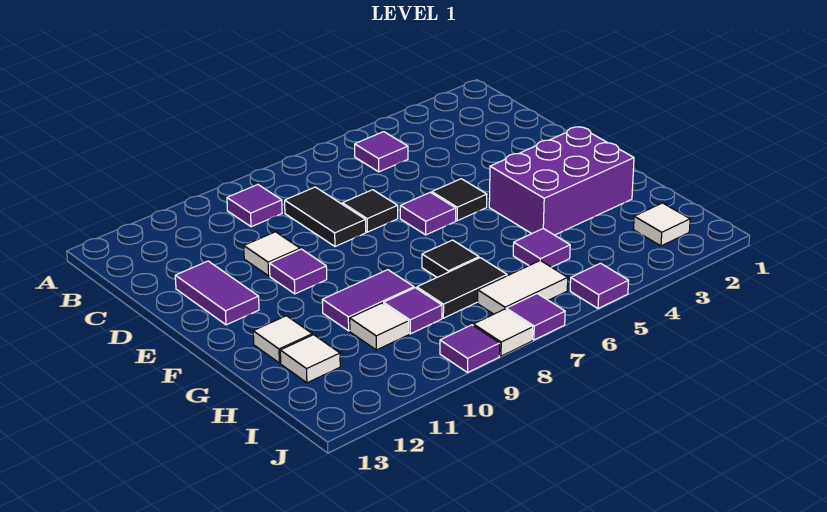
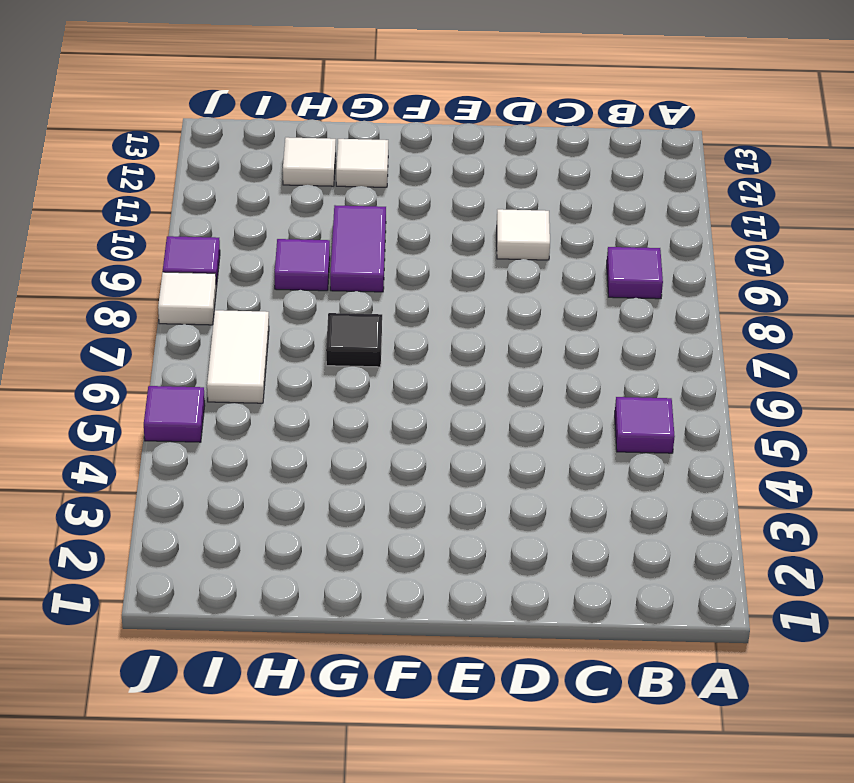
none -> black 1x2 tile [285,187,366,246]
none -> black 1x1 tile [342,190,398,232]
none -> purple 1x2 tile [175,261,259,325]

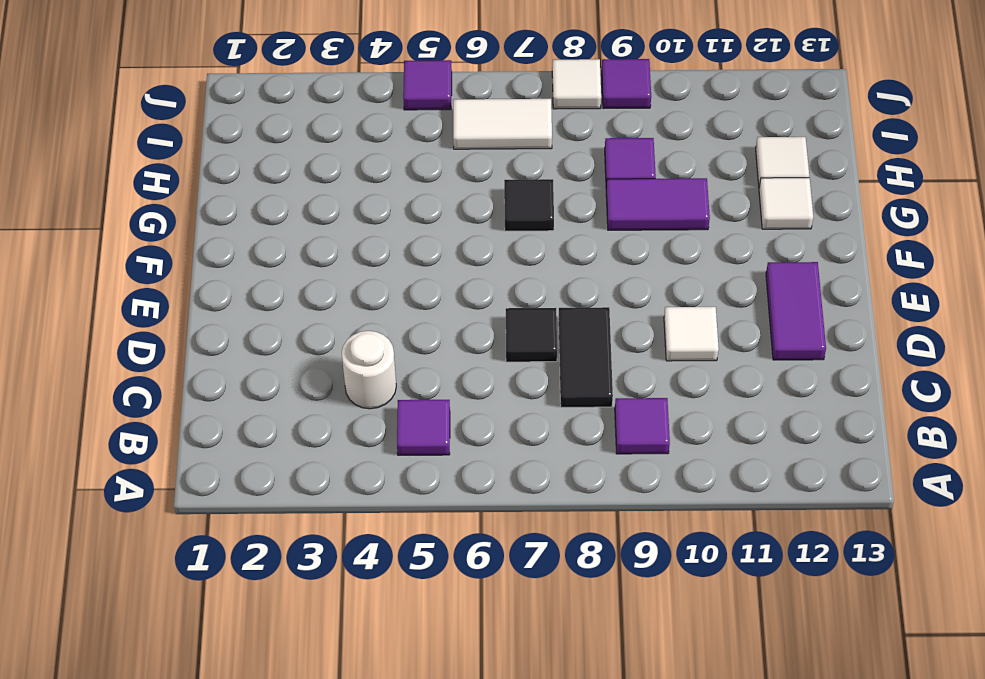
white 1x1 round brick [342,331,396,409] -> none
none -> black 1x1 tile [432,179,487,221]
none -> purple 1x1 tile [400,192,456,235]
none -> purple 1x1 tile [269,249,327,294]

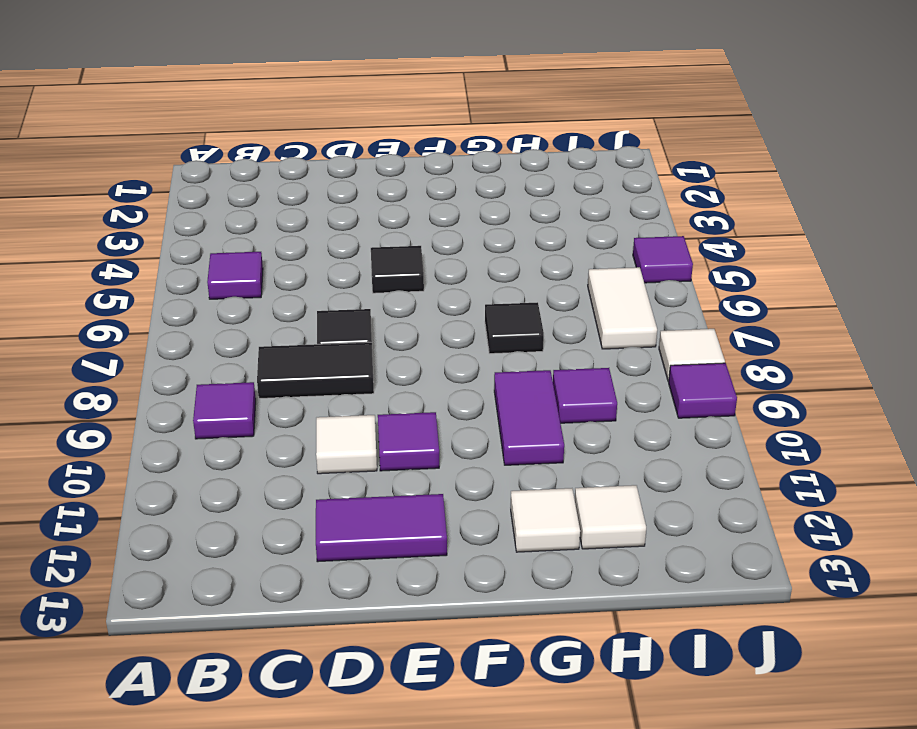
none -> purple 1x1 tile [400,192,456,235]
none -> purple 2x3 brick [489,127,634,235]
none -> purple 1x1 tile [513,229,570,267]

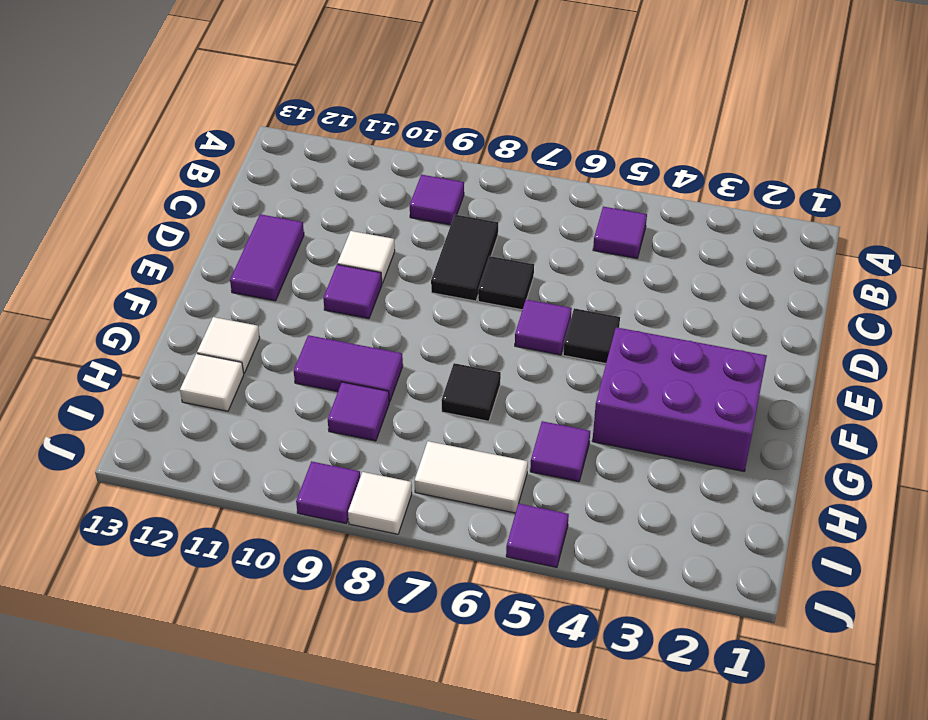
none -> black 1x2 tile [417,258,507,318]
none -> white 1x1 tile [350,303,409,350]
none -> white 1x1 tile [634,203,690,246]

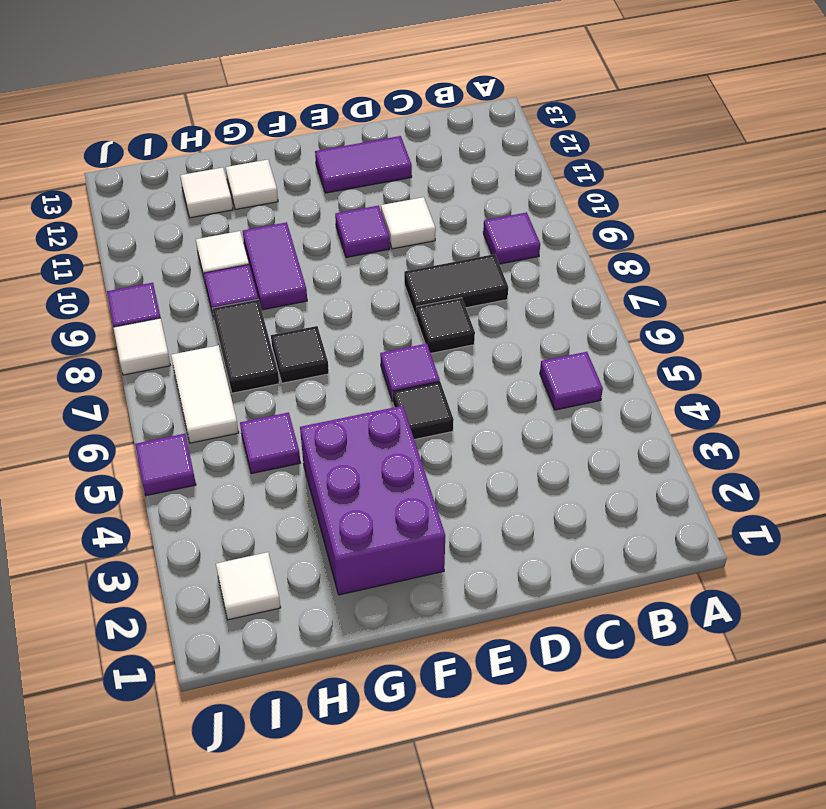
none -> purple 1x1 tile [506,294,565,340]

